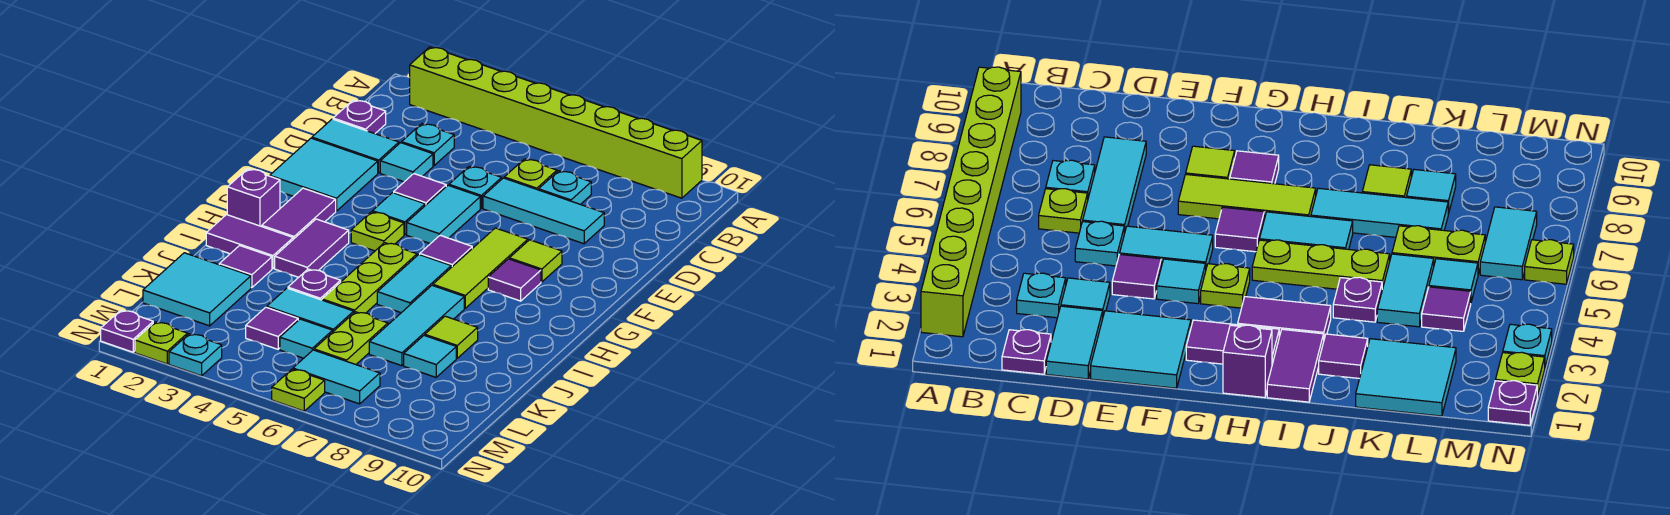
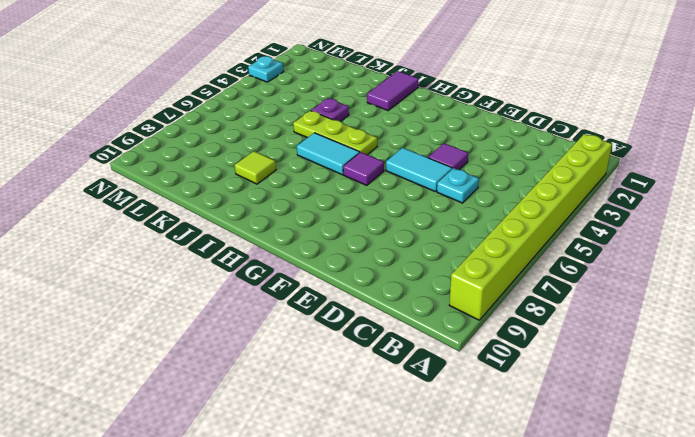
none -> purple 1x1 plate [333,100,386,134]
none -> cyan 1x1 plate [402,124,454,166]
none -> lime 1x1 plate [504,159,557,190]
none -> cyan 1x1 plate [539,171,591,205]

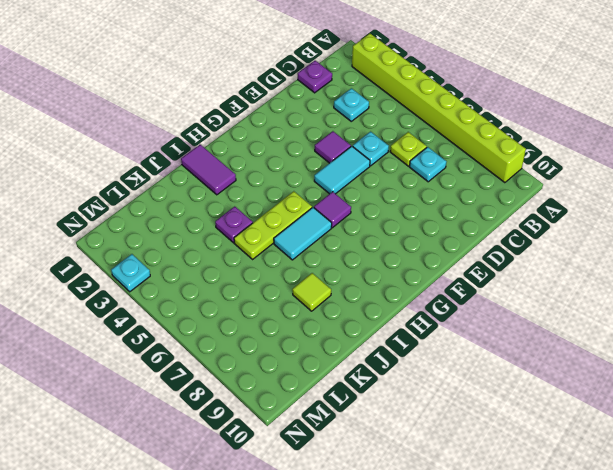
none -> cyan 1x2 tile [312,119,399,173]
none -> cyan 1x1 tile [380,143,433,182]
none -> cyan 1x3 tile [483,178,604,244]
none -> cyan 2x2 tile [270,138,378,211]

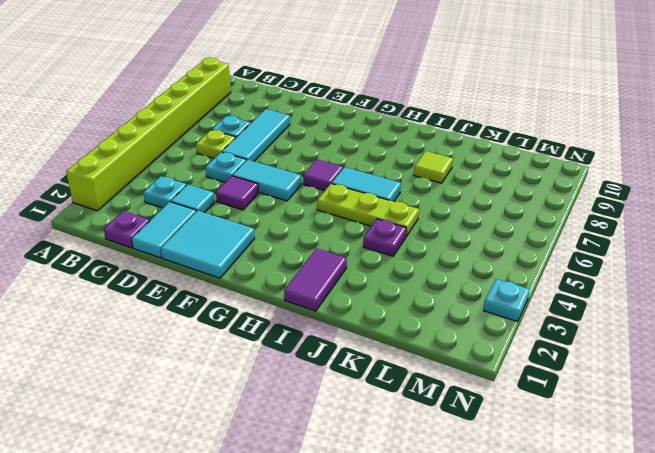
none -> cyan 1x1 tile [372,193,425,235]
none -> lime 1x3 tile [433,228,528,308]
none -> lime 1x1 tile [509,240,562,282]
none -> purple 1x2 tile [262,188,336,239]

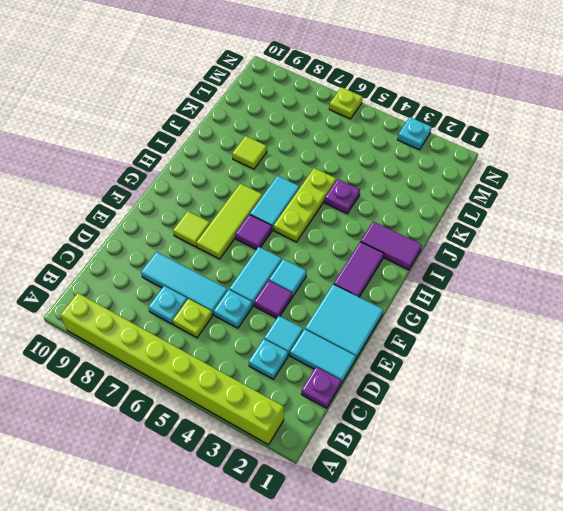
none -> lime 1x1 plate [351,212,404,251]
none -> purple 1x1 tile [488,259,541,301]
none -> purple 1x1 brick [227,169,280,226]
none -> purple 1x2 tile [275,219,349,277]

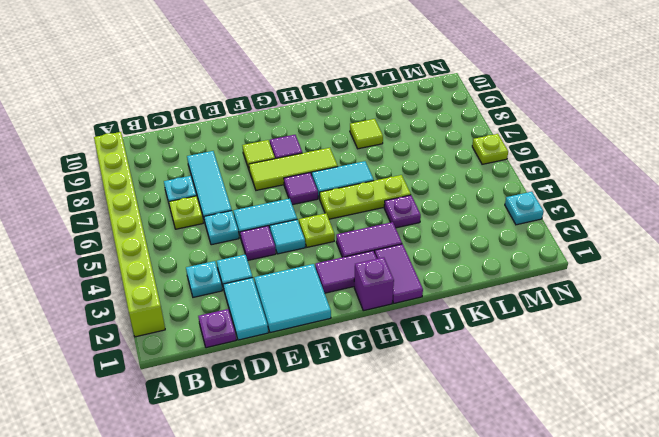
none -> cyan 1x3 tile [369,285,464,366]
none -> purple 1x1 tile [219,245,272,288]
none -> cyan 2x2 tile [143,253,251,326]
none -> cyan 1x2 tile [267,288,354,331]

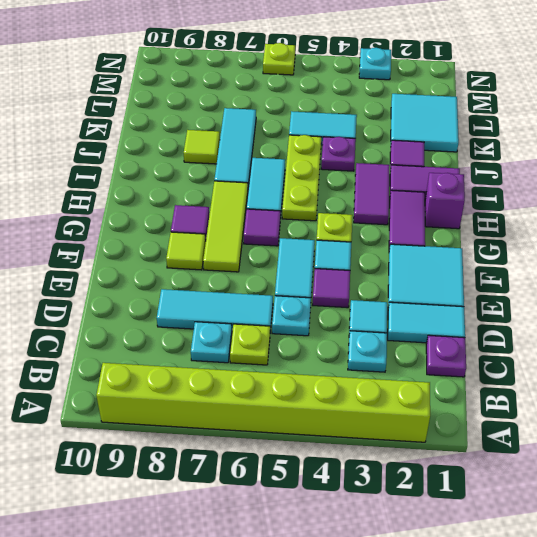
none -> lime 1x2 plate [314,312,388,364]
none -> cyan 1x1 tile [404,335,456,377]
none -> purple 1x1 tile [246,307,298,349]
none -> cyan 1x1 tile [280,319,333,358]

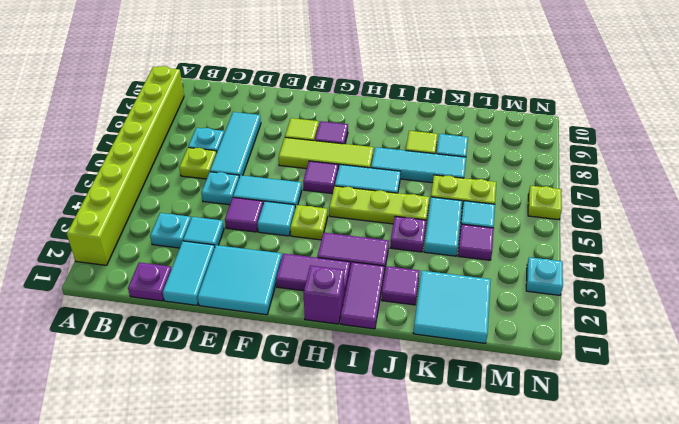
none -> cyan 1x2 tile [293,350,380,404]
none -> purple 1x1 plate [101,310,153,352]
none -> lime 1x1 plate [135,322,188,364]

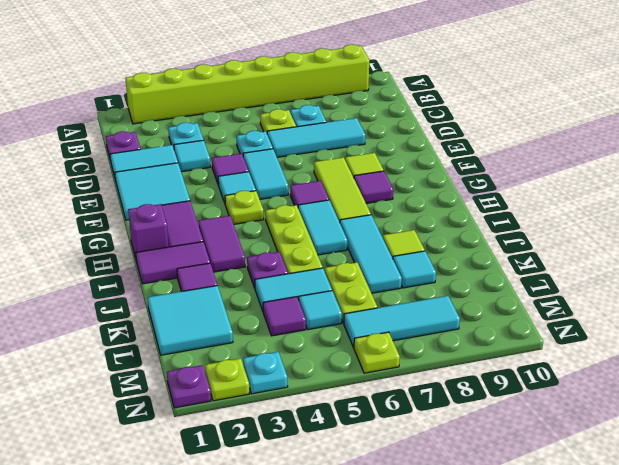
cyan 1x3 tile [344,296,460,347] -> cyan 1x2 tile [293,350,380,404]

